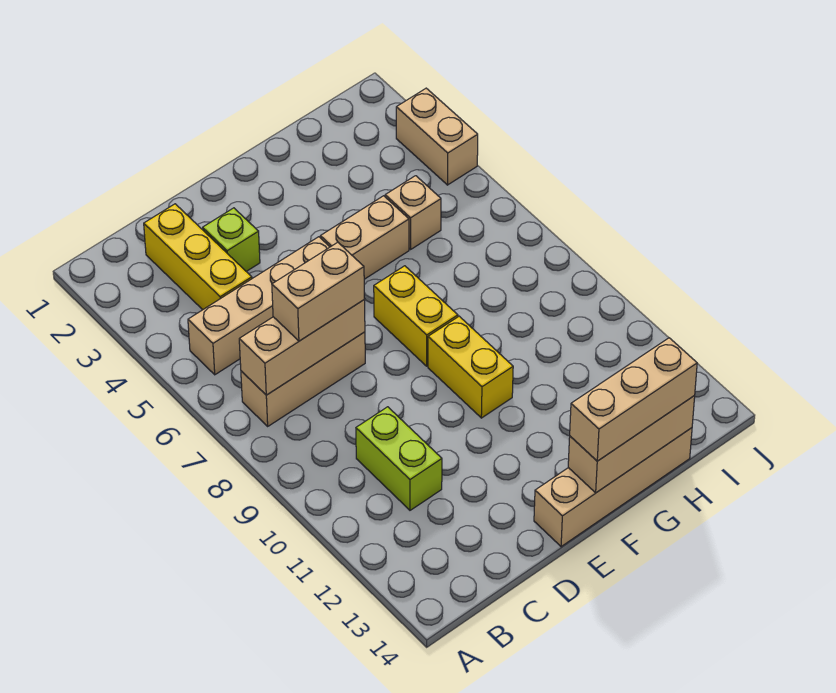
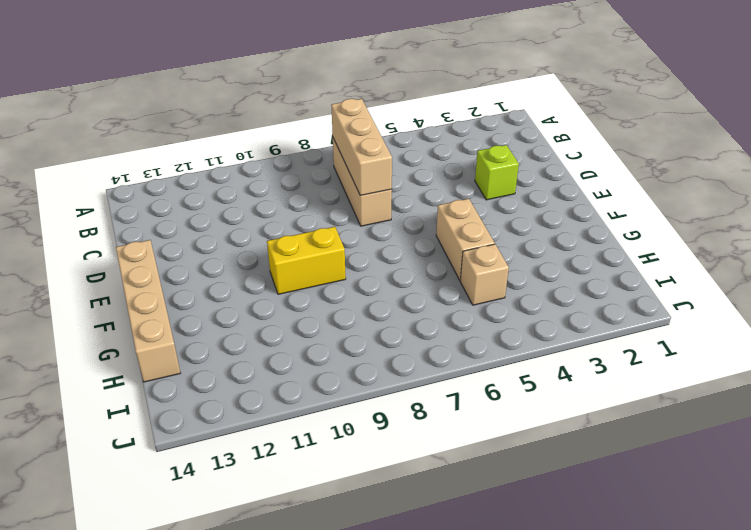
none -> tan 1x4 brick [188,237,329,375]
none -> yellow 1x3 brick [144,204,252,310]
none -> lime 1x2 brick [356,407,442,510]

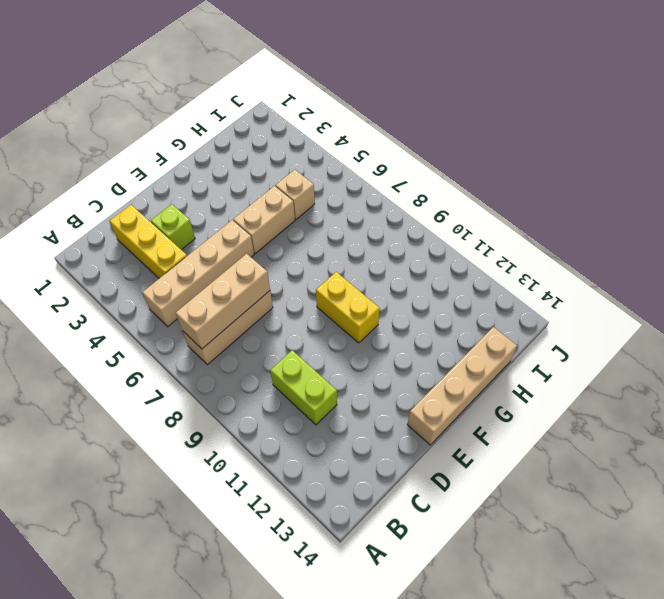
none -> yellow 1x2 brick [374,266,458,366]
none -> tan 1x2 brick [396,88,478,185]
none -> tan 1x3 brick [568,396,695,493]

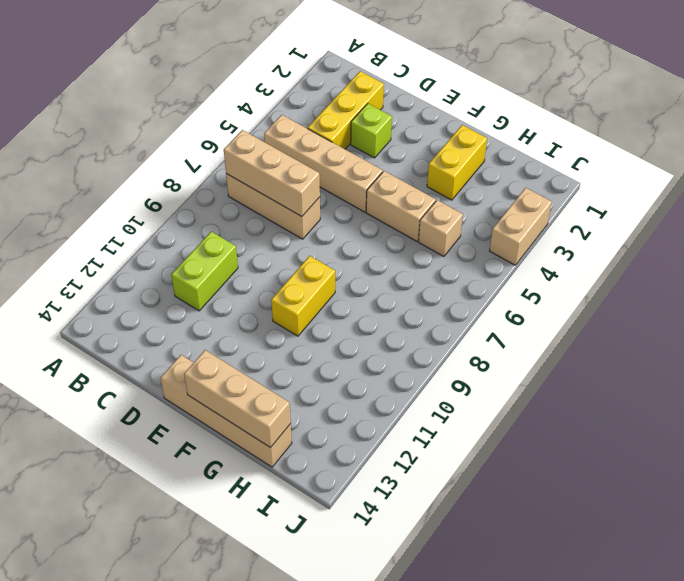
yellow 1x2 brick [427,125,487,200] -> yellow 1x2 brick moved to [374,266,458,366]
none -> tan 1x2 brick [272,242,365,341]
none -> tan 1x3 brick [570,338,697,461]

